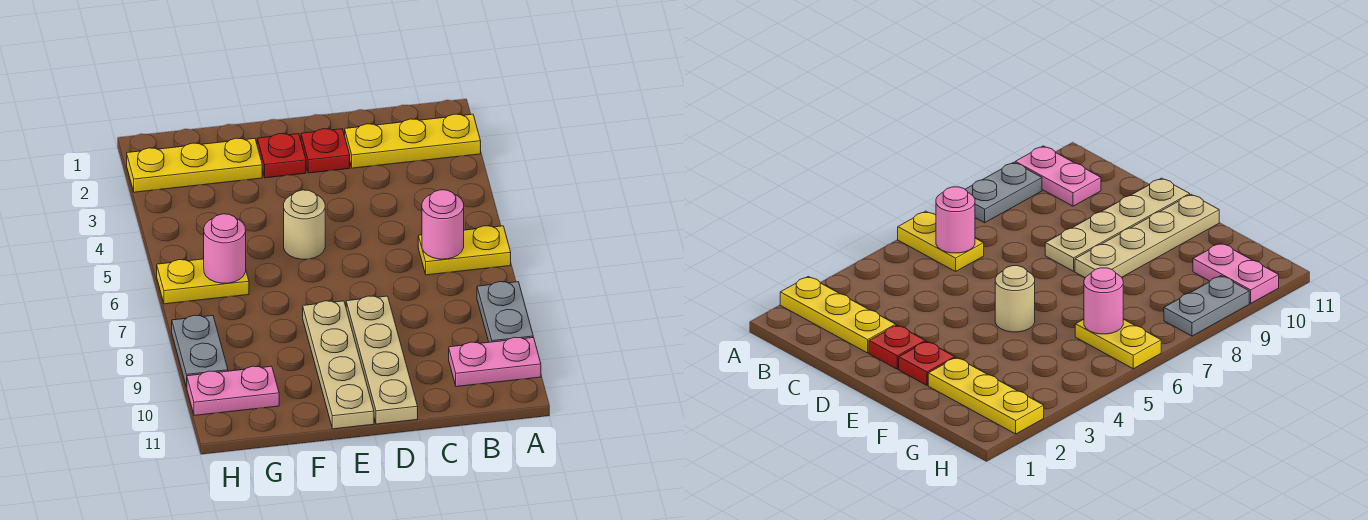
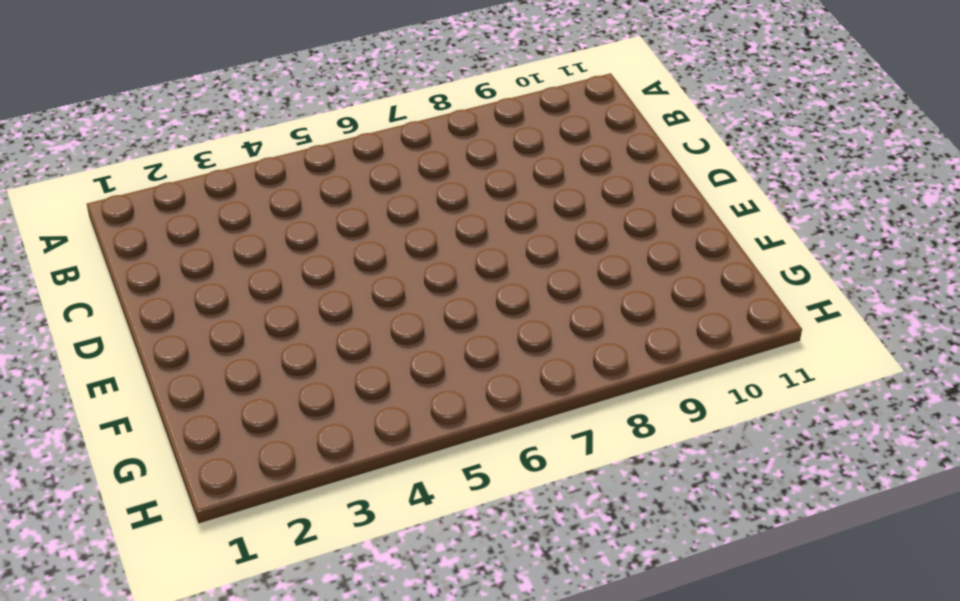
none -> yellow 1x3 plate [345,114,481,168]
none -> yellow 1x2 plate [418,226,511,275]
none -> grey 1x2 plate [477,282,533,342]

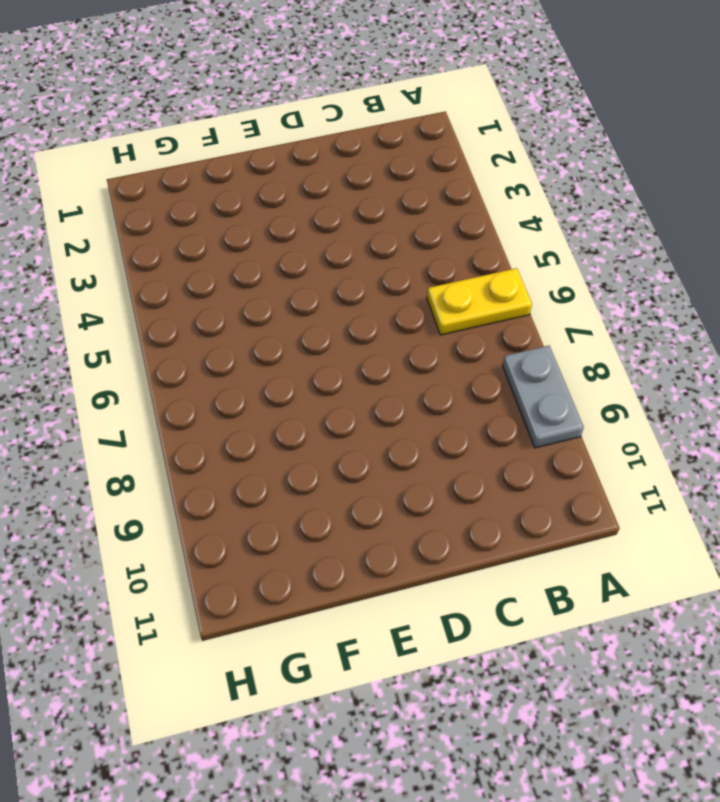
none -> yellow 1x3 plate [345,114,481,168]
none -> pink 1x2 plate [449,337,541,387]
none -> red 1x1 plate [301,129,350,173]

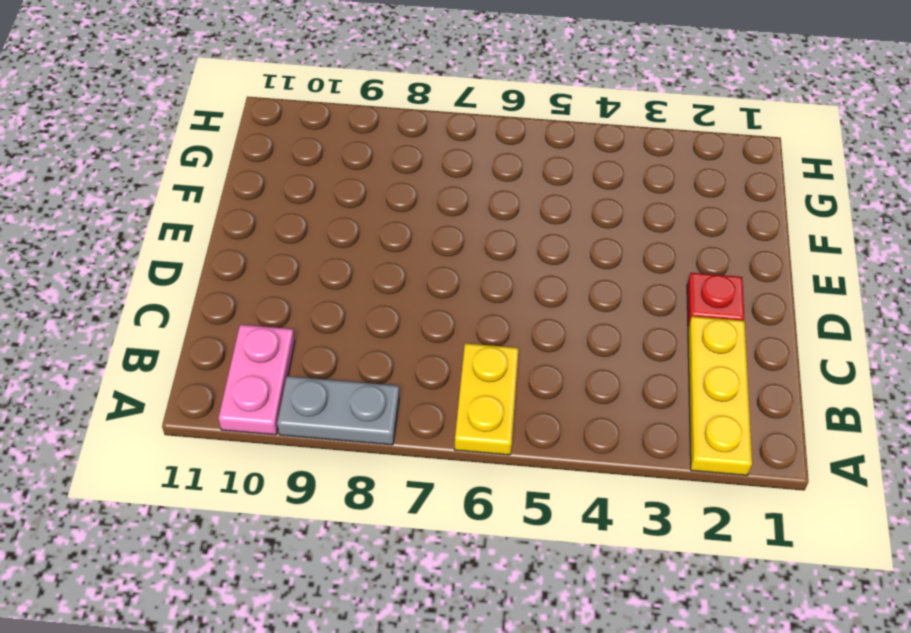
none -> tan 1x4 plate [346,296,418,424]
none -> red 1x1 plate [257,134,306,178]
none -> tan 1x1 round brick [284,190,325,259]

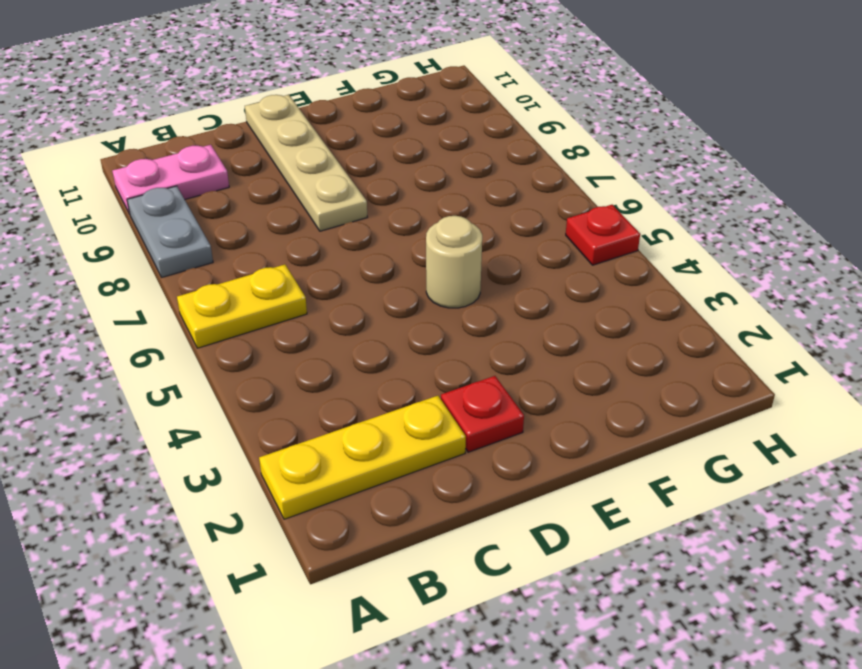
red 1x1 plate [566,205,640,265] -> red 1x1 plate moved to [257,134,306,178]
none -> tan 1x4 plate [303,301,374,429]
none -> yellow 1x3 plate [127,138,262,192]
none -> yellow 1x2 plate [157,259,249,304]

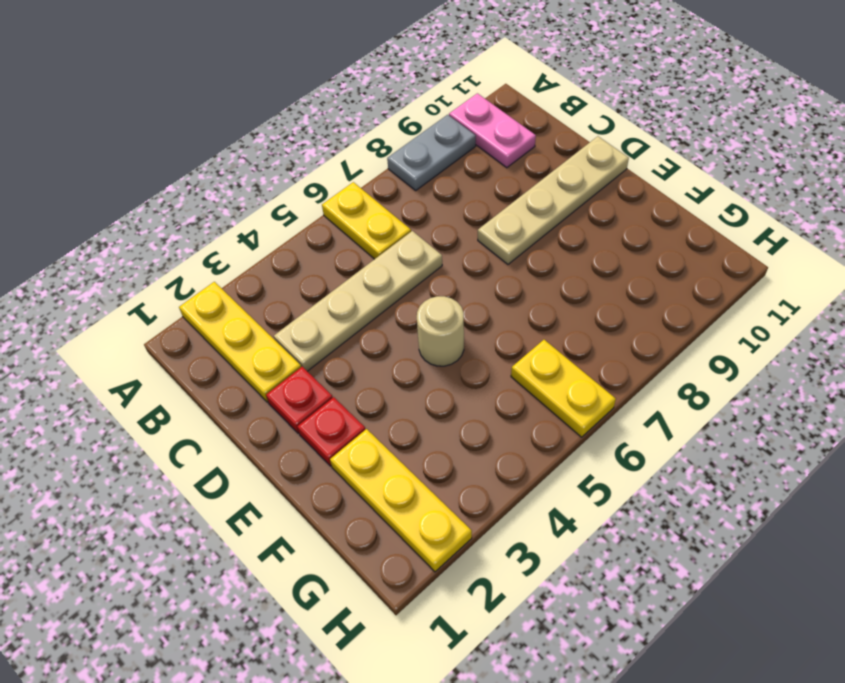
tan 1x4 plate [274,231,442,371] -> tan 1x4 plate moved to [303,301,374,429]
none -> pink 1x2 plate [187,366,279,416]
none -> grey 1x2 plate [172,315,228,387]
none -> pink 1x1 round brick [422,190,464,259]

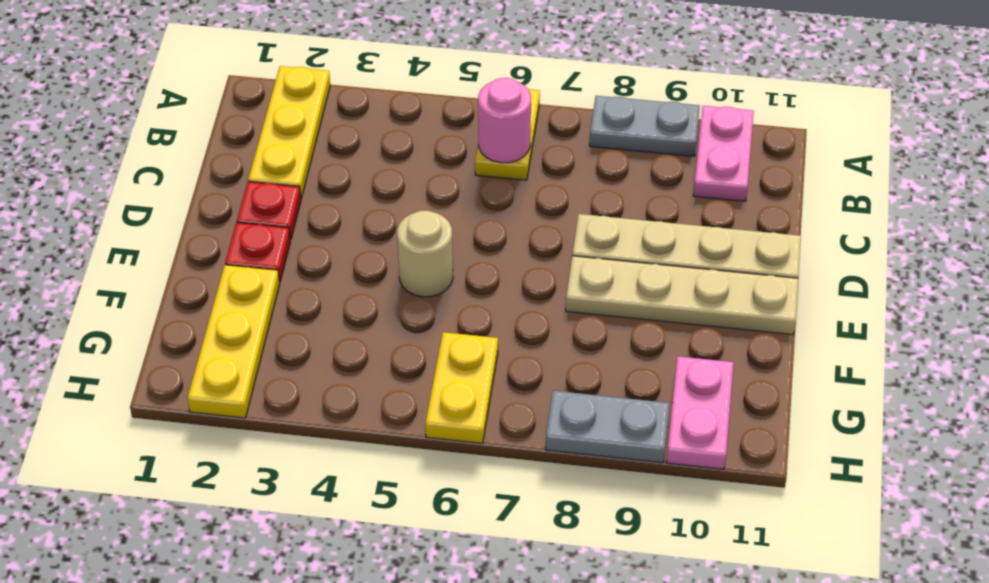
none -> pink 1x1 round brick [204,214,246,283]

